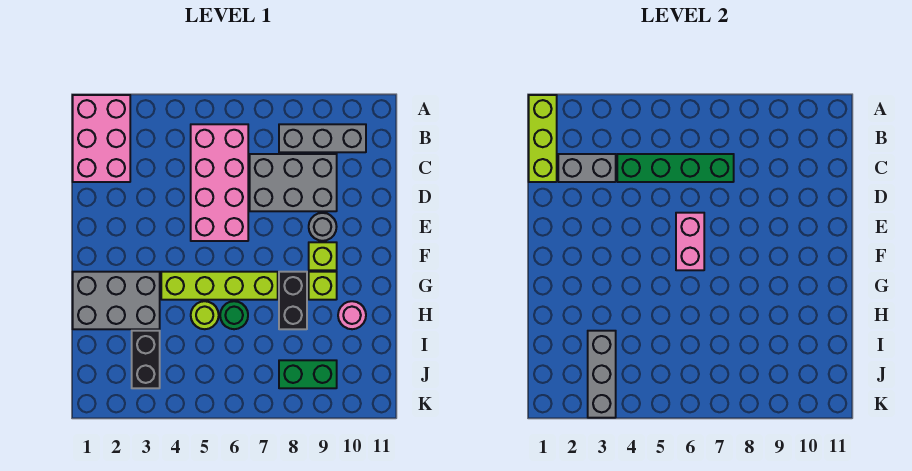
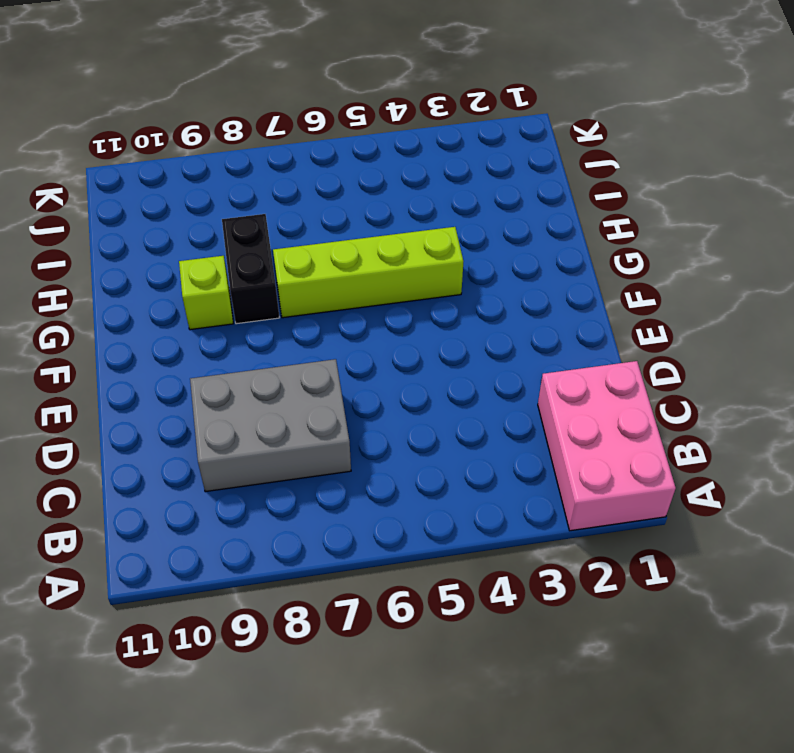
none -> pink 2x4 brick [191,124,248,241]
none -> grey 1x3 brick [279,124,366,152]
none -> grey 1x1 round brick [309,213,337,241]

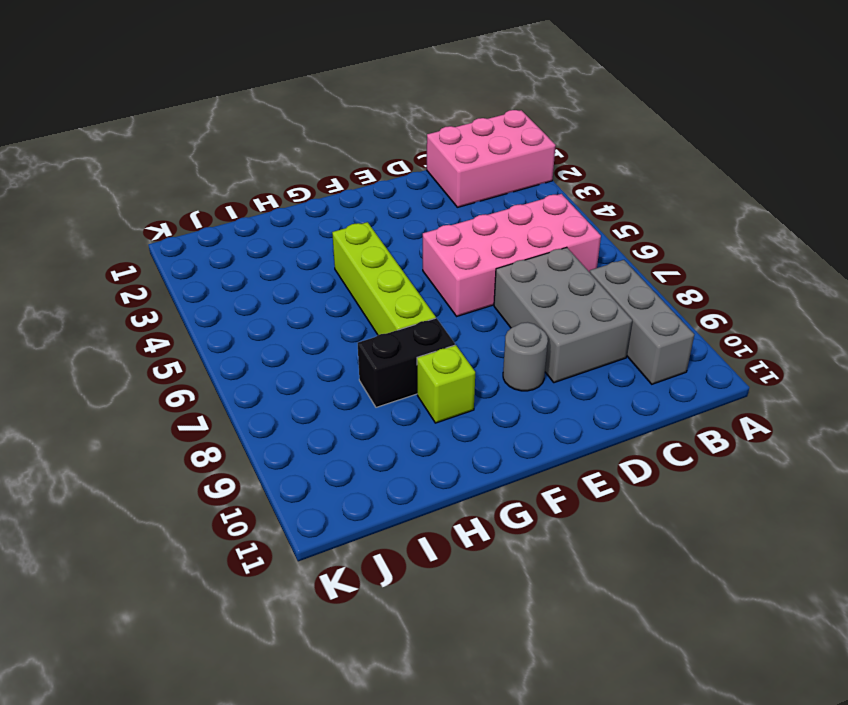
none -> lime 1x1 brick [309,242,337,270]
none -> grey 2x3 brick [73,272,160,329]
none -> lime 1x1 round brick [191,301,219,329]

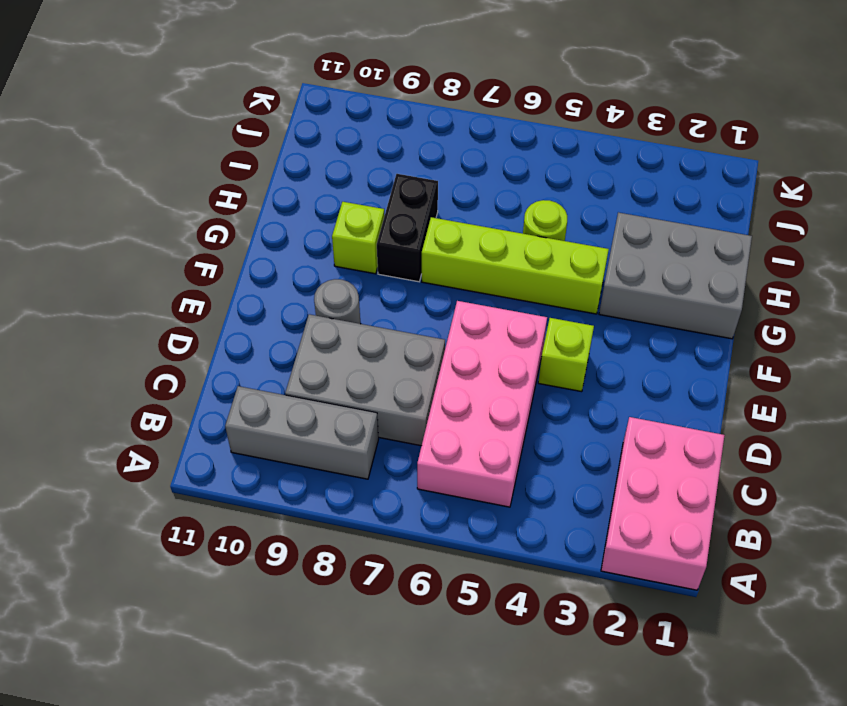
lime 1x1 brick [538,318,594,392] -> lime 1x1 brick moved to [309,242,337,270]
none -> green 1x1 round brick [220,301,248,329]
none -> pink 1x1 round brick [338,301,366,329]
none -> black 1x2 brick [132,331,160,388]

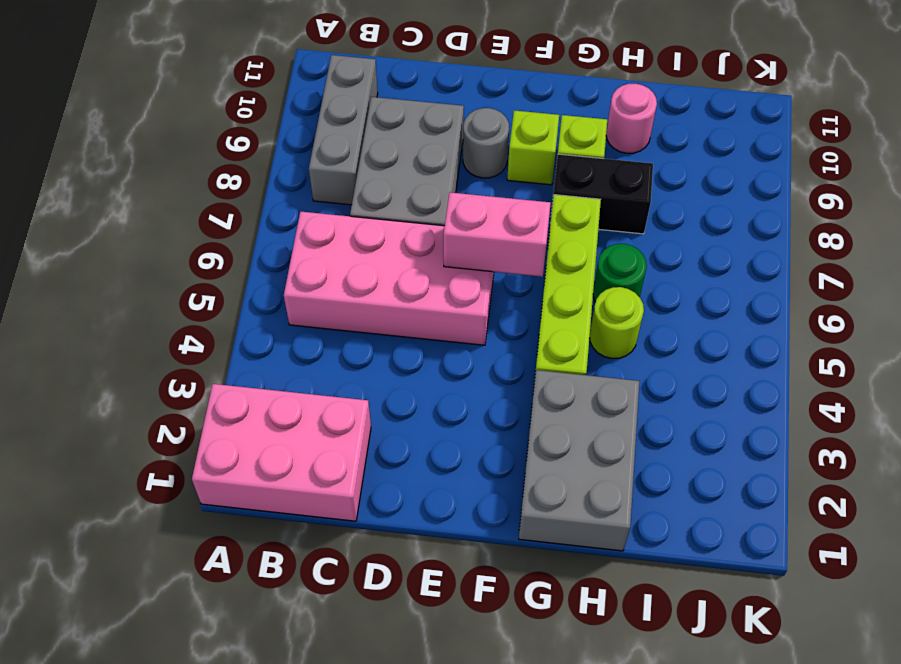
none -> black 1x2 brick [132,331,160,388]
none -> green 1x2 brick [279,360,337,388]
none -> lime 1x3 brick [529,95,557,182]

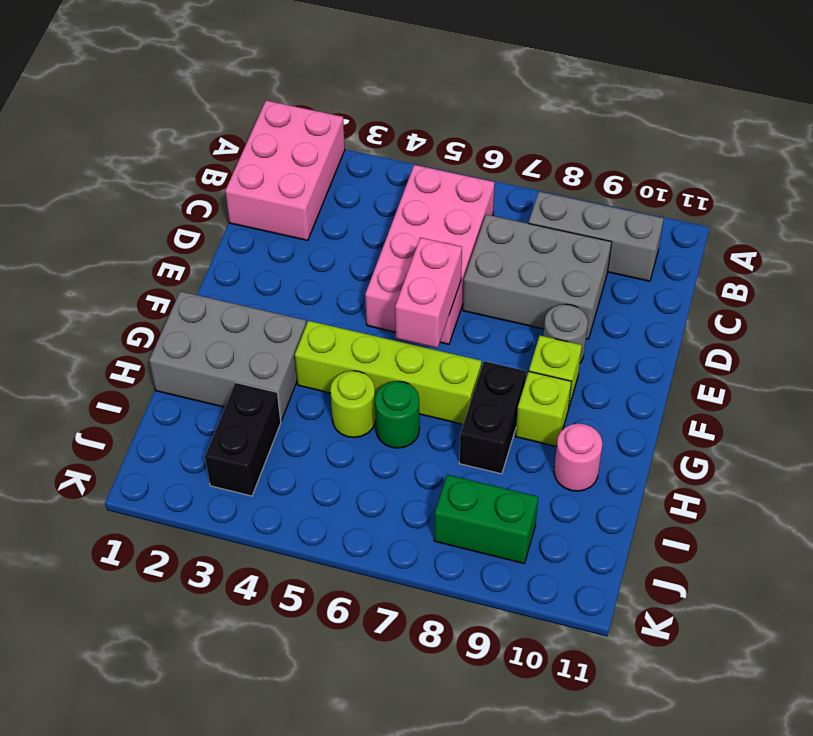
none -> lime 1x3 brick [529,95,557,182]
none -> grey 1x2 brick [558,154,616,182]
none -> green 1x4 brick [617,154,734,182]

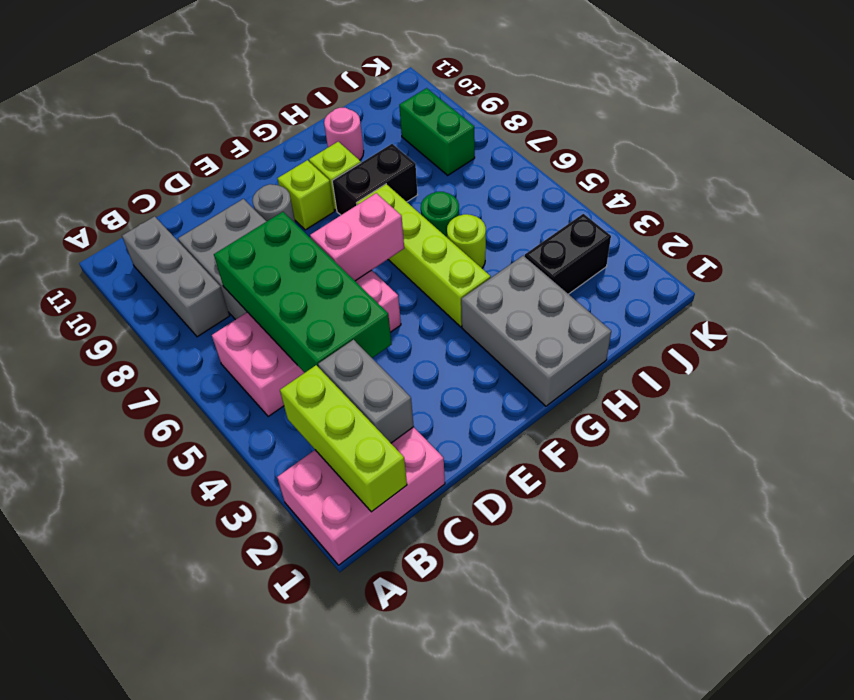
lime 1x3 brick [280,365,407,512] -> lime 1x3 brick turned to [529,95,557,182]
green 2x4 brick [214,212,392,373] -> green 1x4 brick [617,154,734,182]
none -> grey 1x3 brick [588,331,616,418]

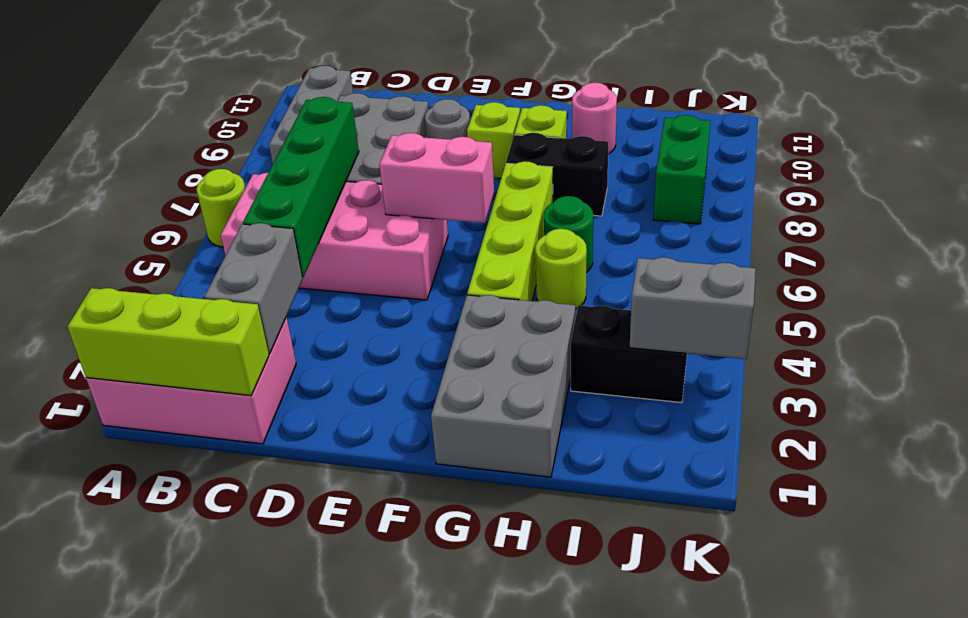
lime 1x1 round brick [196,169,245,247] -> none
grey 1x2 brick [630,257,756,359] -> grey 1x3 brick [588,331,616,418]

